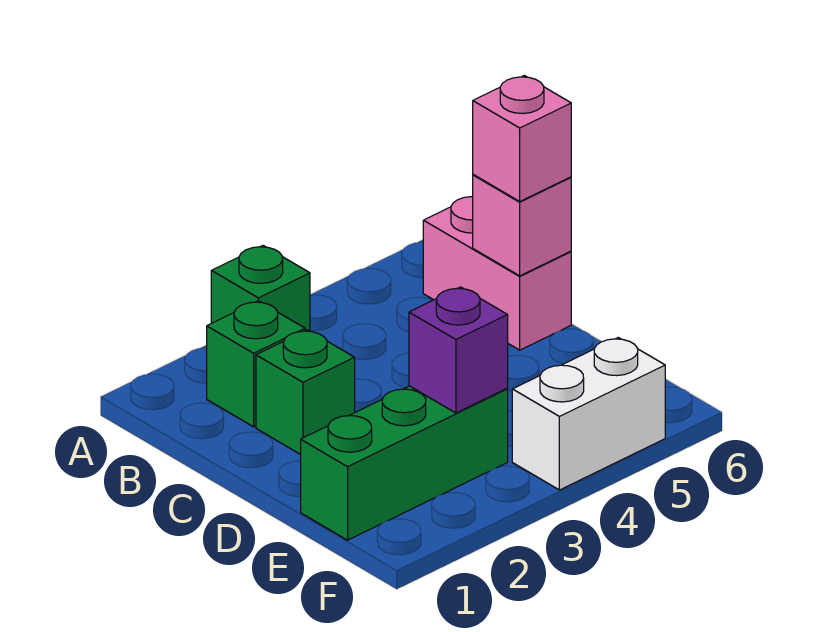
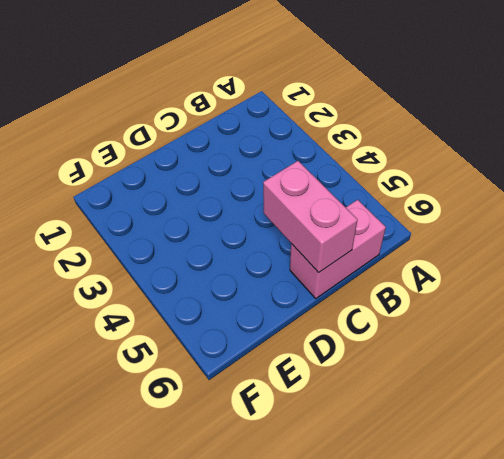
pink 1x2 brick [263,161,357,273] -> pink 1x1 brick [472,175,571,276]
none -> green 1x1 brick [211,246,310,331]
none -> green 1x1 brick [207,301,305,427]

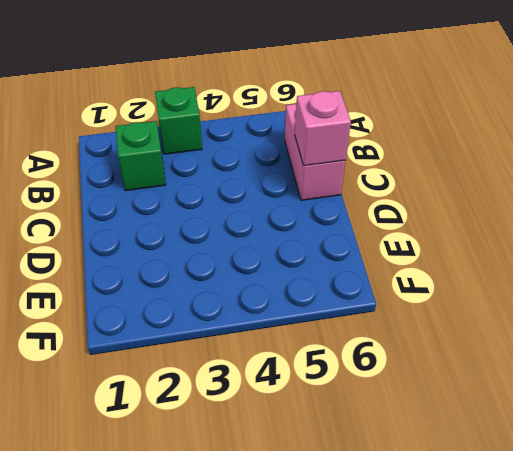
none -> green 1x1 brick [256,330,355,455]
none -> green 1x3 brick [301,386,508,540]

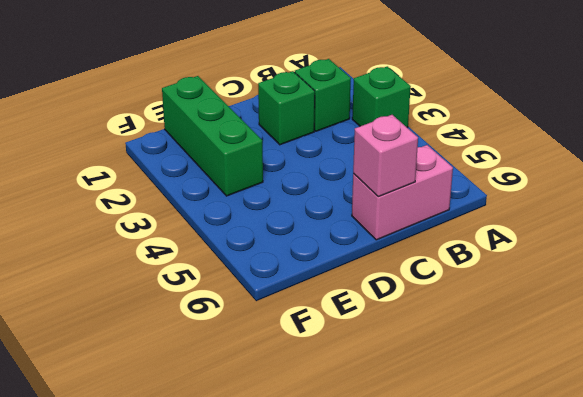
none -> white 1x2 brick [512,338,665,490]
none -> purple 1x1 brick [409,287,508,413]

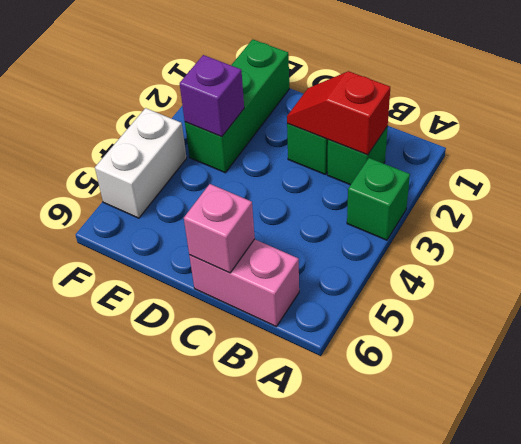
red 1x2 slope [287,71,390,155] -> none
none -> pink 1x1 brick [473,76,571,201]

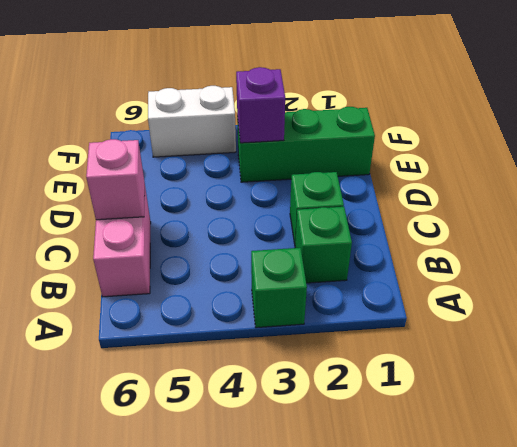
none -> pink 1x1 brick [473,76,571,201]

